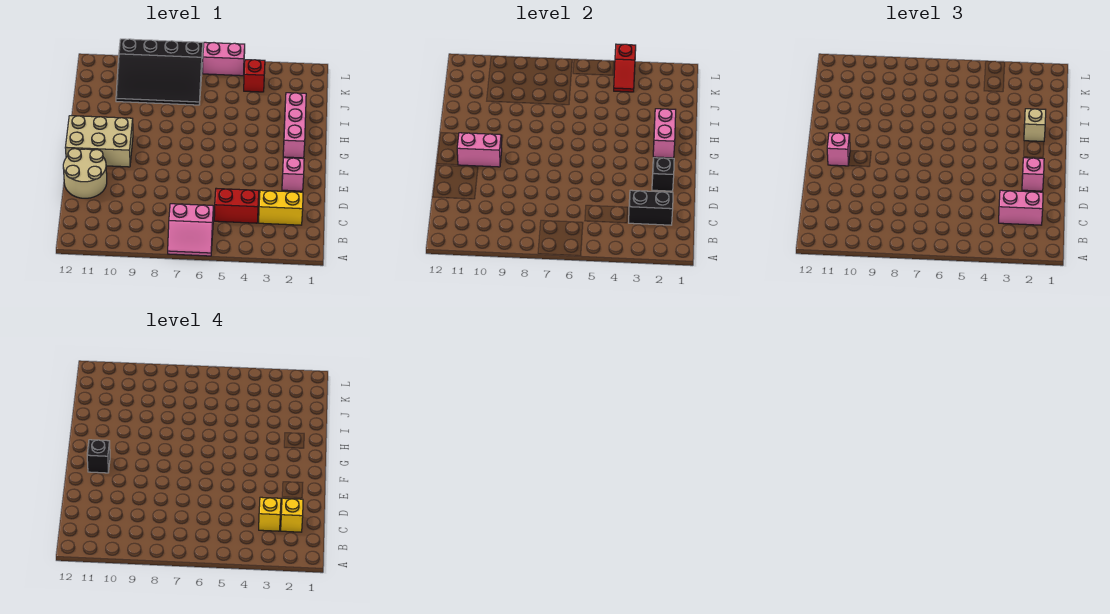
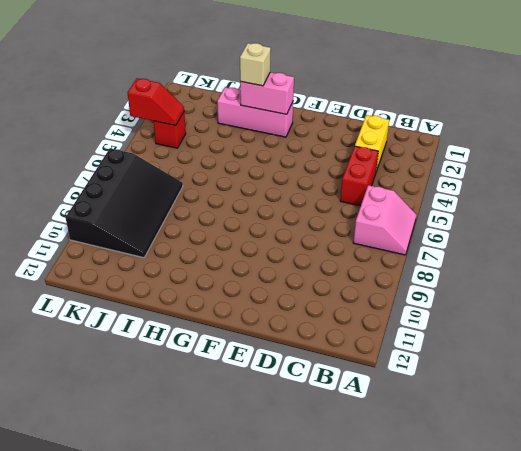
none -> tan 2x2 round brick [63,149,107,198]
none -> pink 1x1 brick [282,158,304,191]
none -> tan 2x3 brick [65,116,133,167]

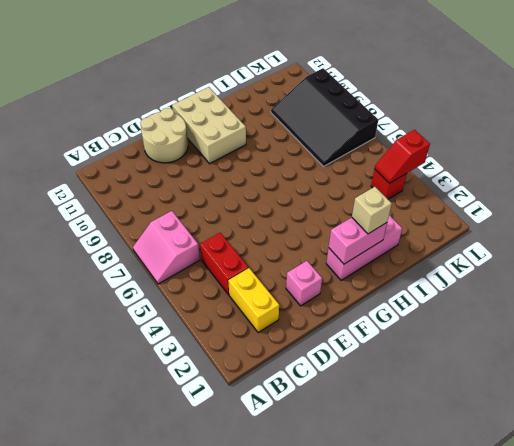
none -> pink 1x2 brick [203,42,245,76]
none -> black 1x2 brick [629,190,673,225]
none -> black 1x1 brick [652,158,674,191]

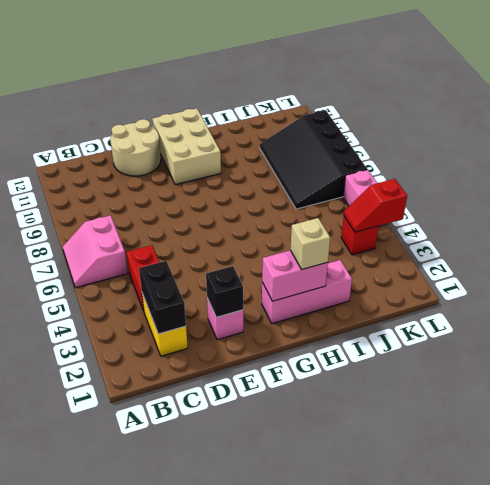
none -> pink 1x2 brick [457,133,502,167]
none -> pink 1x2 brick [999,190,1043,225]
none -> pink 1x1 brick [1022,158,1044,191]

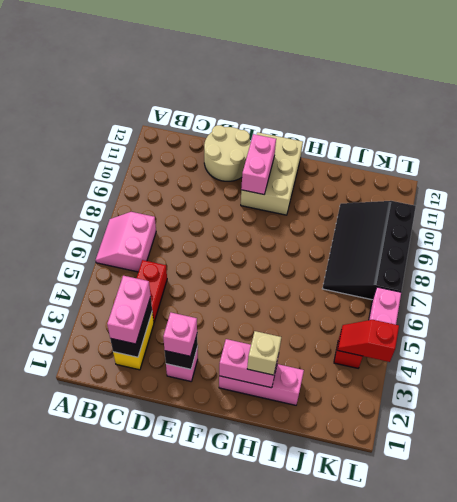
none -> pink 1x1 brick [827,133,850,166]
none -> yellow 1x1 brick [281,498,303,532]
none -> yellow 1x1 brick [259,497,281,531]

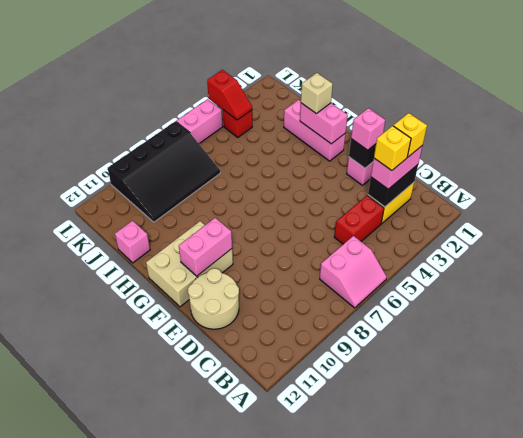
pink 1x1 brick [115,221,150,263] -> pink 1x1 brick moved to [827,133,850,166]
none -> black 1x1 brick [87,440,110,473]

